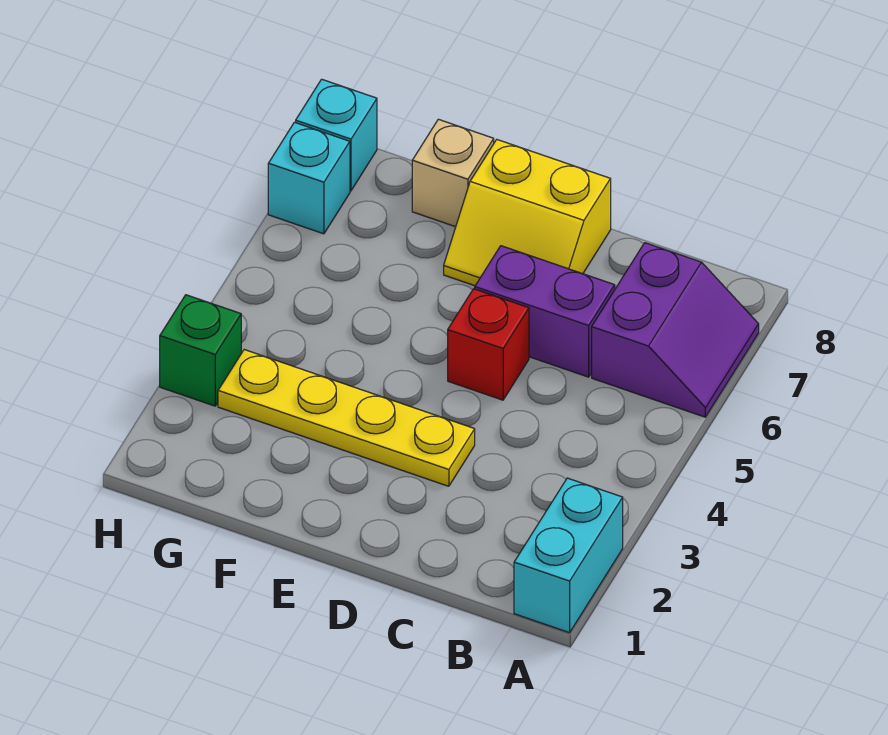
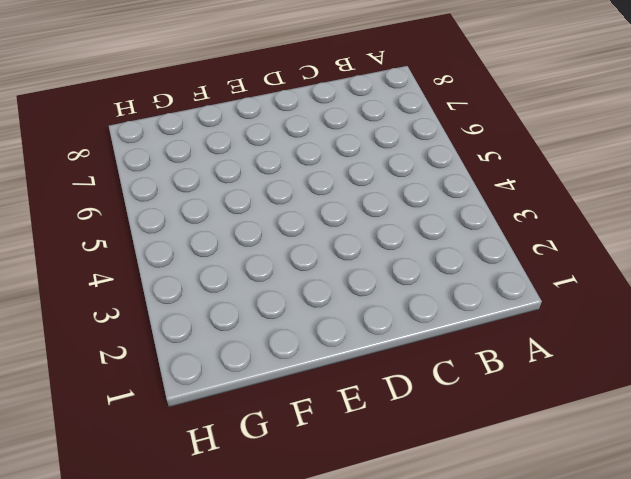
none -> cyan 1x2 brick [514,478,623,633]
none -> purple 2x2 slope [592,243,759,417]

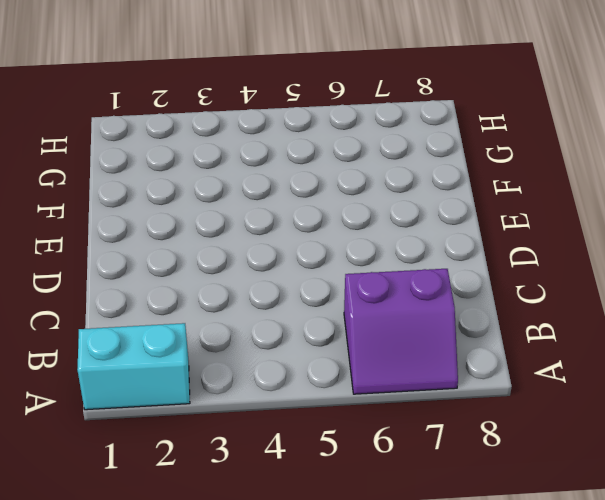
none -> purple 1x2 brick [475,246,615,377]
none -> yellow 1x4 plate [218,350,475,486]

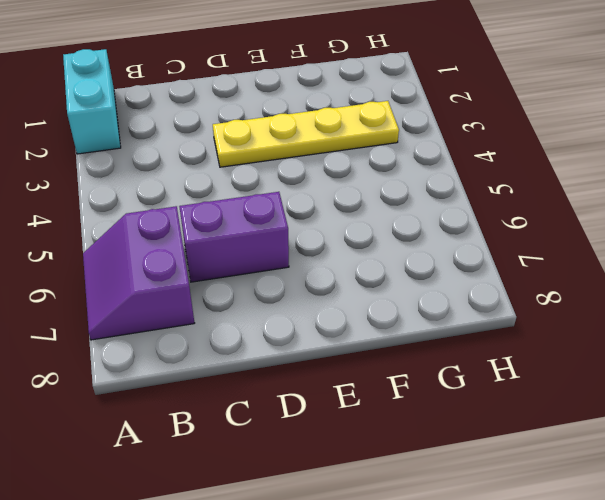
none -> red 1x1 brick [448,289,529,400]
none -> yellow 2x2 slope [444,140,611,286]

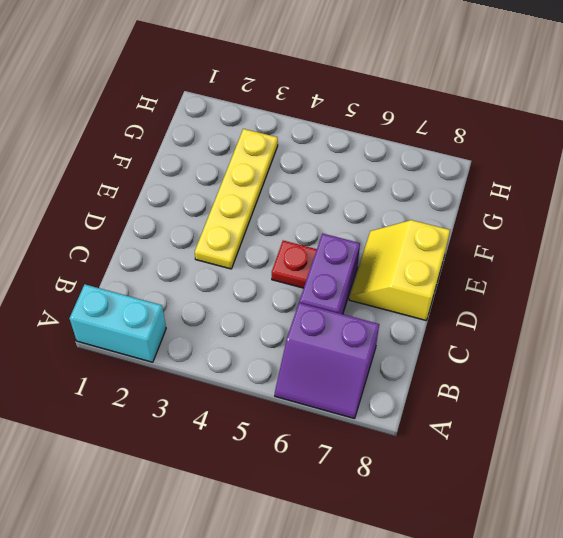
red 1x1 plate [272,241,317,288] -> red 1x1 brick [448,289,529,400]
none -> tan 1x1 brick [412,119,494,227]
none -> green 1x1 brick [160,295,241,406]

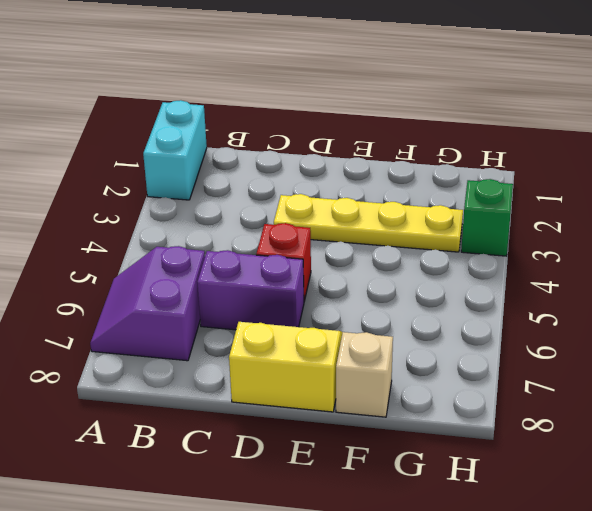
none -> cyan 1x1 brick [268,122,350,234]
none -> cyan 1x1 brick [296,79,377,191]

